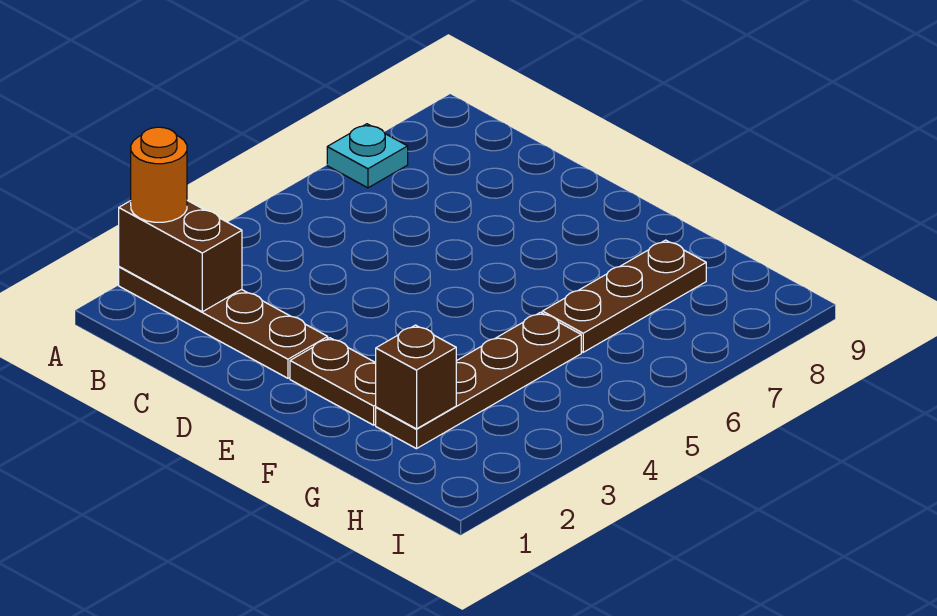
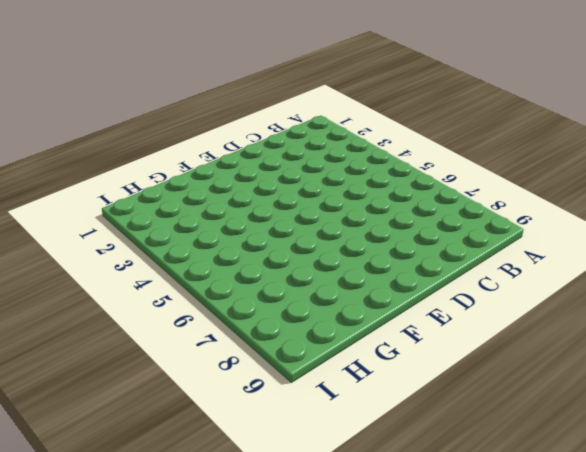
none -> brown 1x4 plate [119,267,328,378]
none -> cyan 1x1 plate [327,124,408,188]

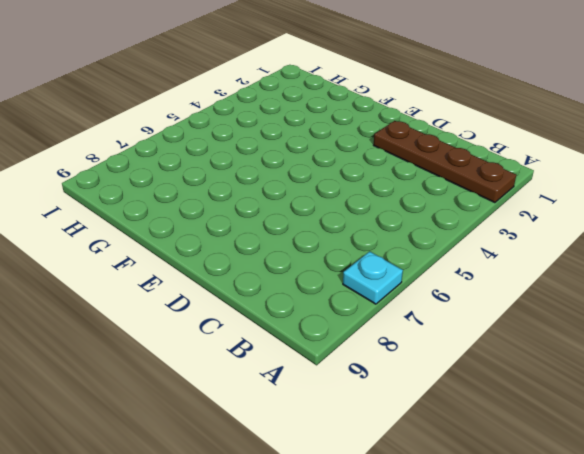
none -> brown 1x2 plate [290,338,376,425]
none -> brown 1x4 plate [376,312,581,449]

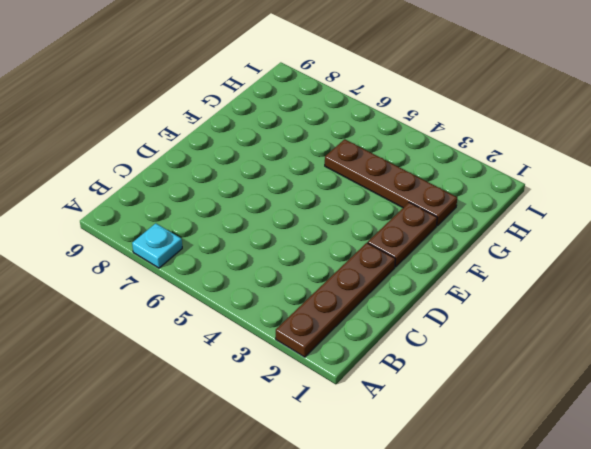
none -> brown 1x3 plate [542,240,706,352]
none -> brown 1x2 brick [119,200,242,312]

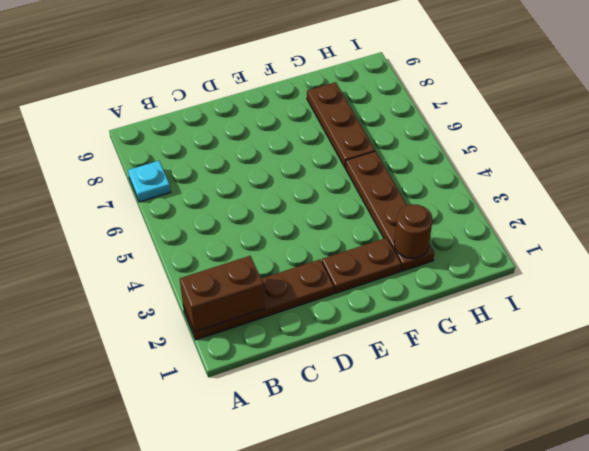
brown 1x1 round brick [394,204,432,259] -> brown 1x1 brick [376,325,456,429]
none -> orange 1x1 round brick [131,127,187,222]

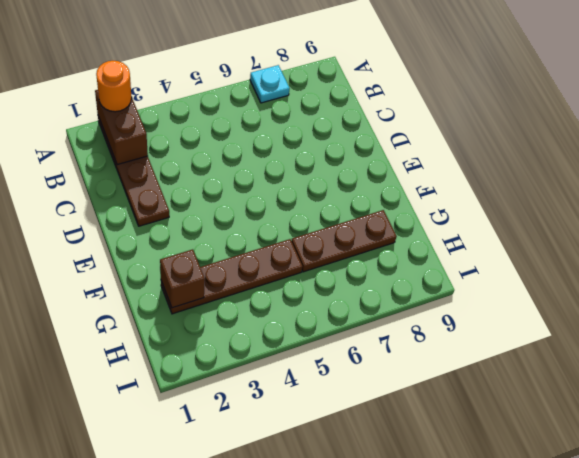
none -> brown 1x2 plate [290,338,376,425]

